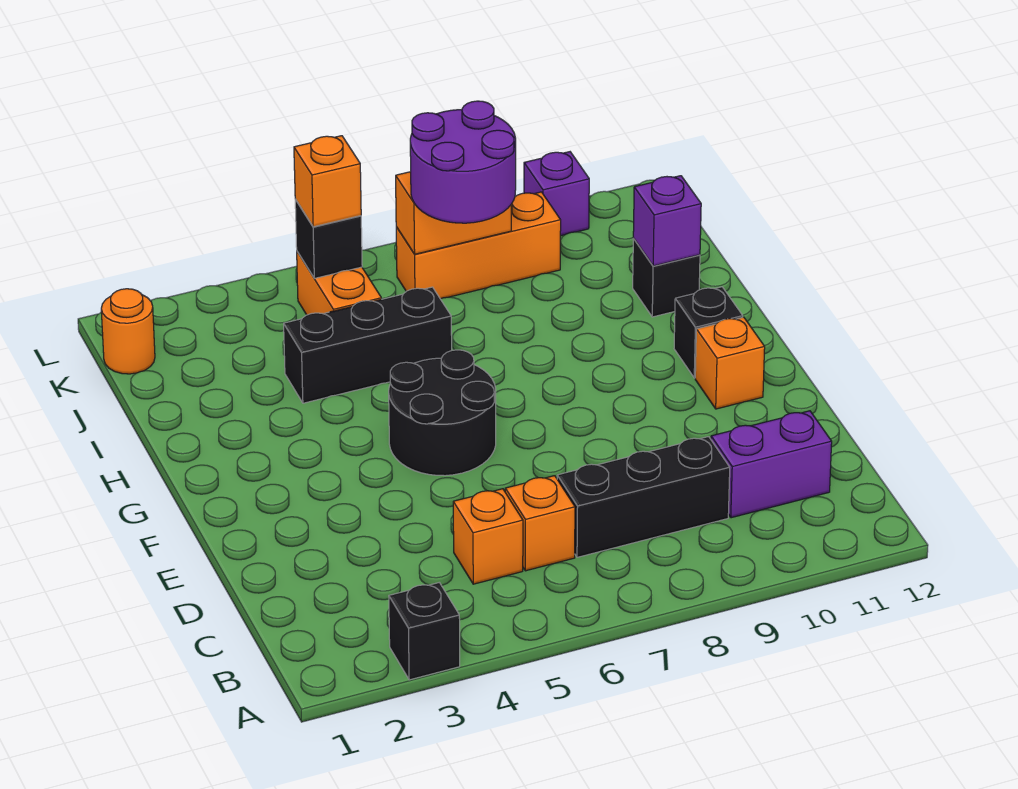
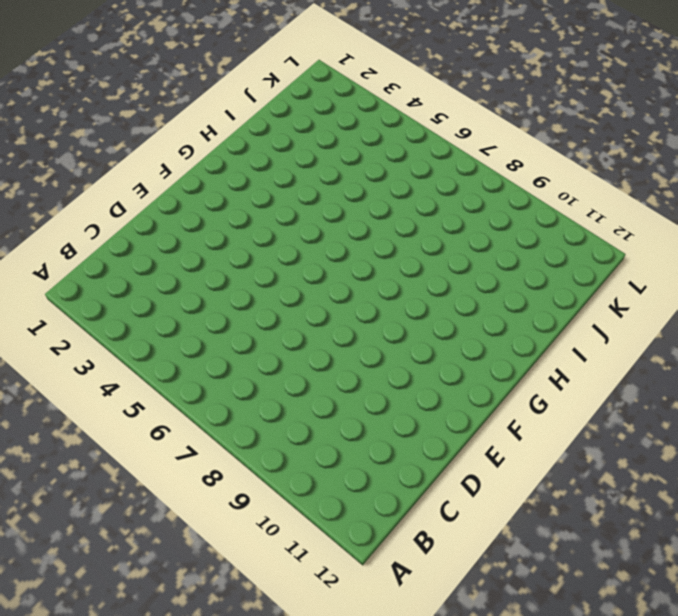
none -> black 1x1 brick [389,583,460,680]
none -> orange 1x1 brick [453,489,523,584]
none -> orange 1x1 brick [505,476,575,571]

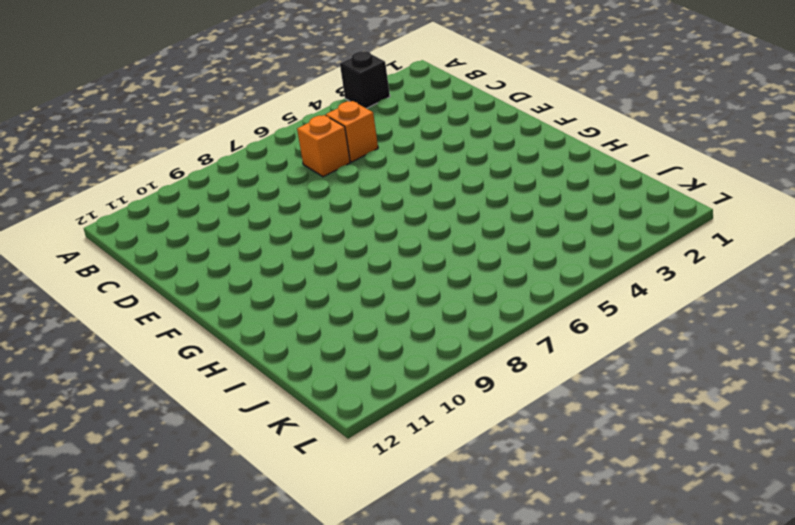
none -> black 1x3 brick [557,437,730,557]
none -> purple 1x2 brick [711,411,832,518]
none -> black 2x2 round brick [389,350,496,476]

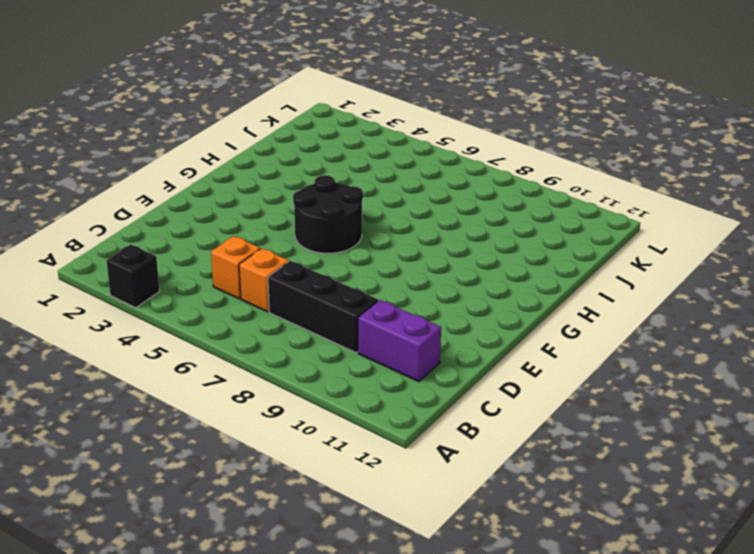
none -> orange 1x1 brick [695,317,765,409]
none -> black 1x1 brick [674,287,743,378]
none -> black 1x3 brick [284,287,452,403]

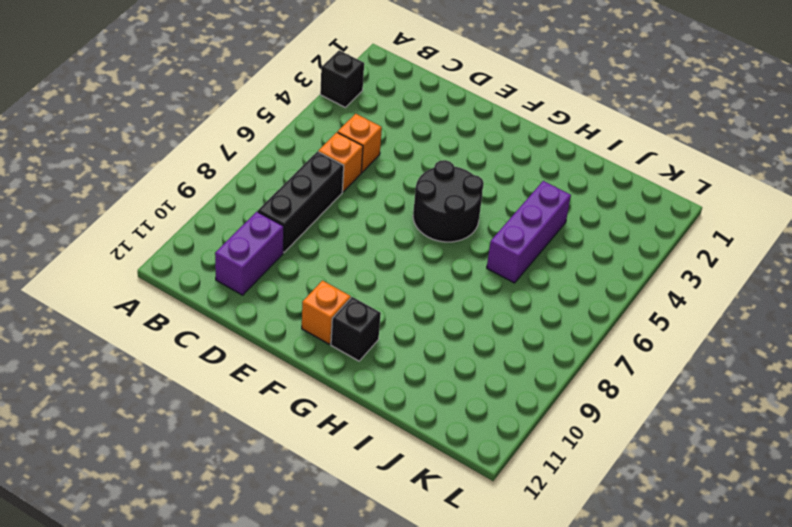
purple 1x3 brick [487,181,571,283] -> black 1x3 brick [284,287,452,403]
none -> black 1x1 brick [633,239,700,317]
none -> orange 1x2 brick [297,252,381,315]
none -> orange 1x1 round brick [101,289,155,374]

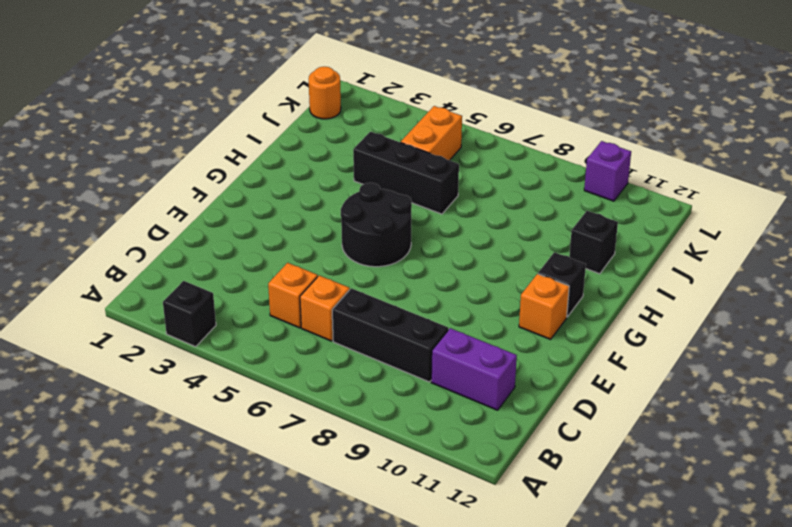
none -> orange 1x3 brick [396,192,561,299]
none -> purple 1x1 brick [633,176,701,266]
none -> black 1x1 brick [295,199,362,278]

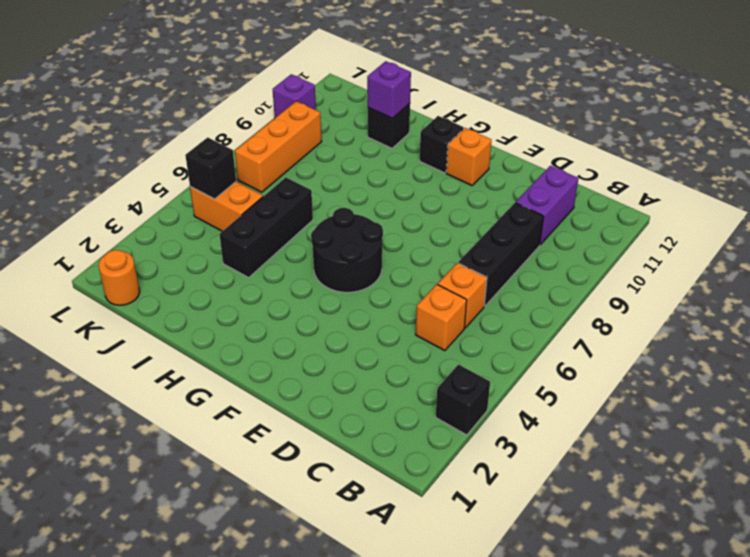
none -> orange 1x2 brick [396,172,511,254]
none -> purple 2x2 round brick [410,101,516,223]
none -> orange 1x1 brick [294,136,361,227]

